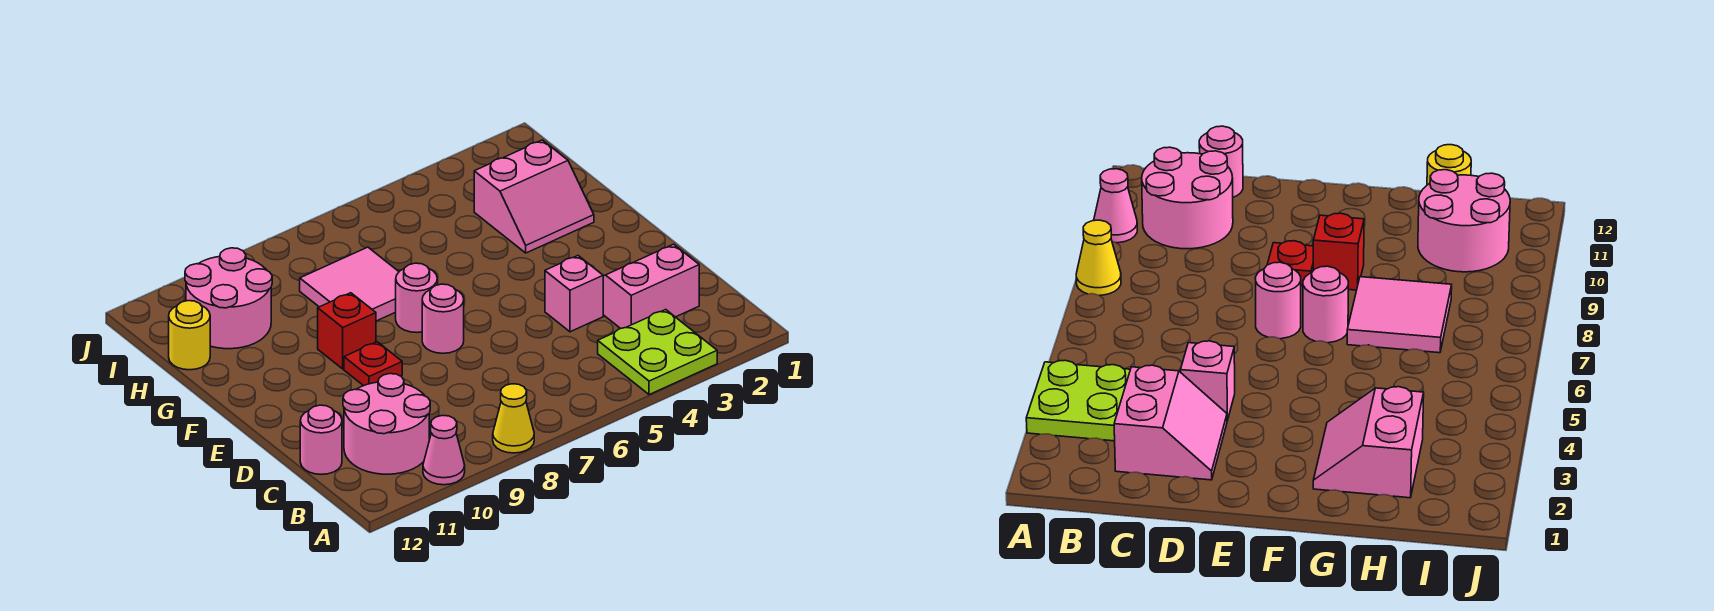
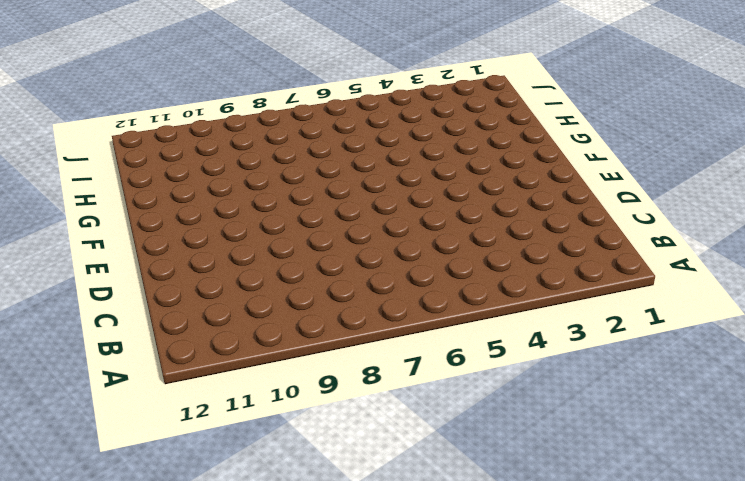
none -> lime 2x2 plate [598,310,717,395]
none -> yellow 1x1 cone [493,384,534,453]
none -> pink 1x1 cone [423,415,465,485]

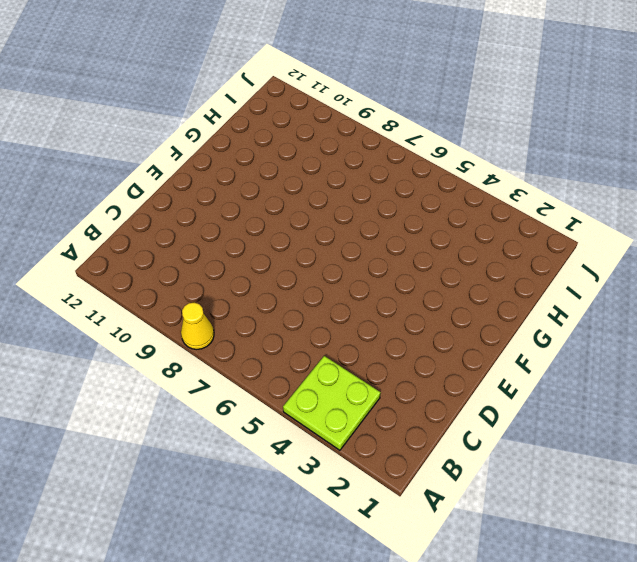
none -> pink 1x1 cone [423,415,465,485]
none -> pink 2x2 round brick [343,374,430,474]
none -> pink 2x2 slope [603,244,699,329]

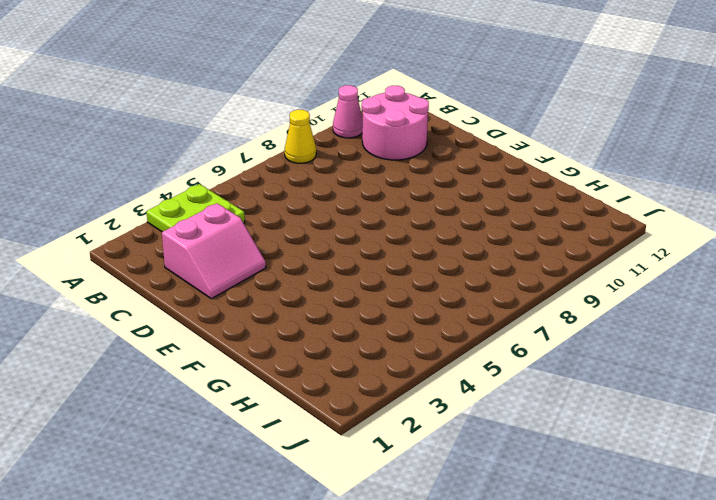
none -> pink 1x1 round brick [300,405,342,475]
none -> pink 1x1 brick [545,256,603,332]
none -> pink 1x1 round brick [422,284,464,353]

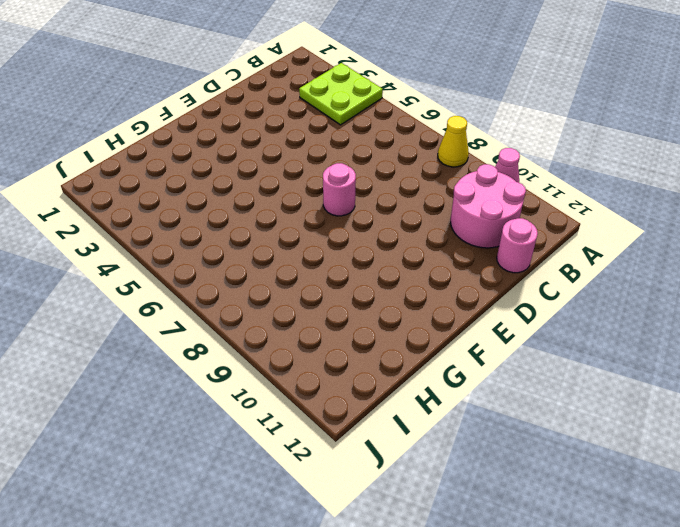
none -> pink 2x2 slope [603,244,699,329]
none -> pink 1x1 brick [545,256,603,332]
none -> red 1x1 plate [344,342,402,386]

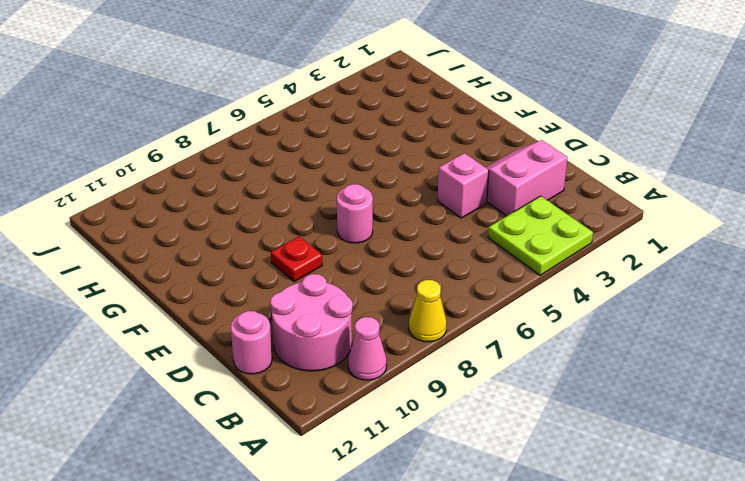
none -> pink 1x1 round brick [396,263,437,333]
none -> red 1x1 brick [318,293,376,369]
none -> pink 2x2 slope [474,140,594,253]

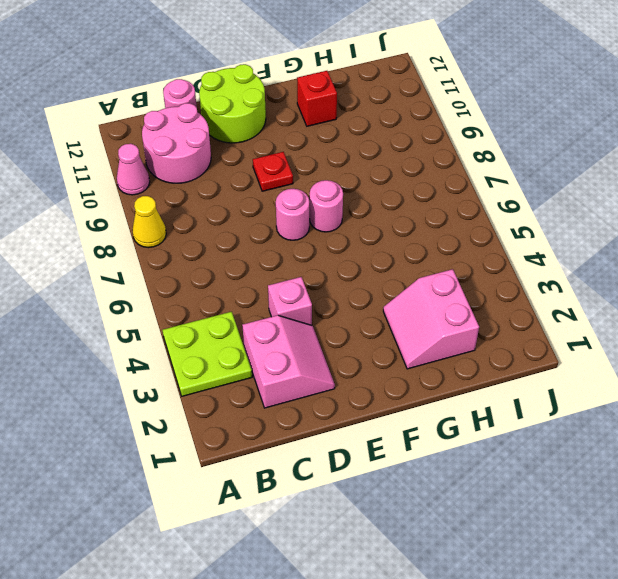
lime 2x2 round brick [199,64,266,143] -> none
red 1x1 brick [297,71,337,126] -> red 1x1 brick moved to [318,293,376,369]
none -> pink 2x2 tile [300,247,399,321]
none -> pink 2x2 round brick [185,248,272,349]
none -> yellow 1x1 round brick [169,301,210,370]

